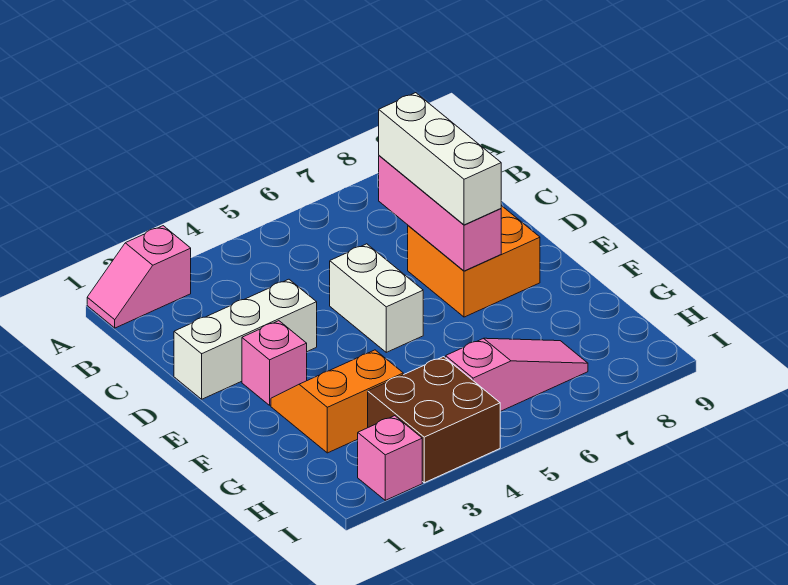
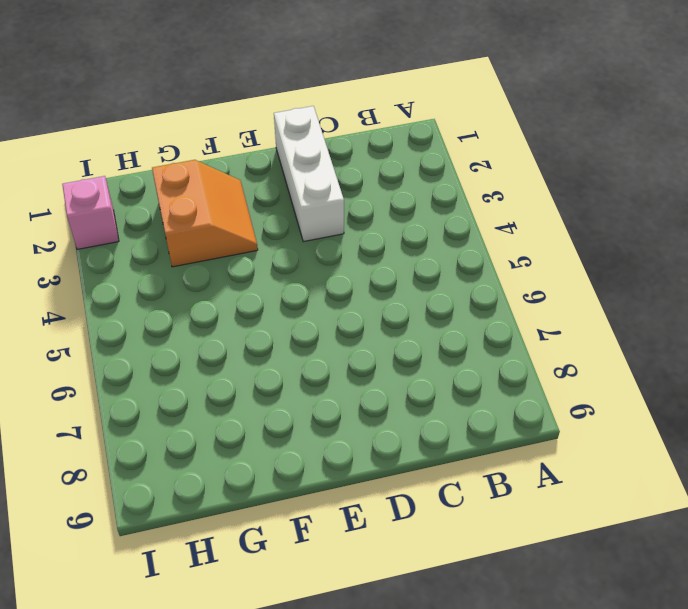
none -> pink 1x2 slope [87,226,191,328]
none -> white 1x2 brick [330,244,423,352]

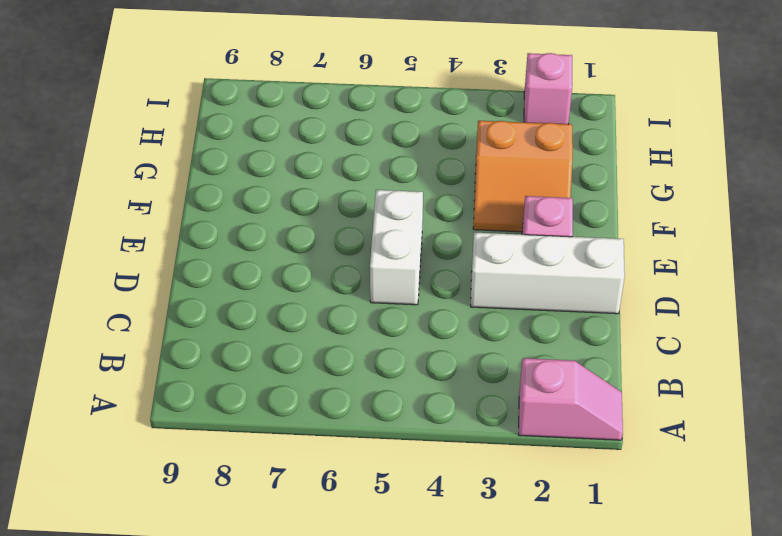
none -> orange 2x2 brick [408,206,540,317]
none -> brown 2x2 brick [368,357,500,483]

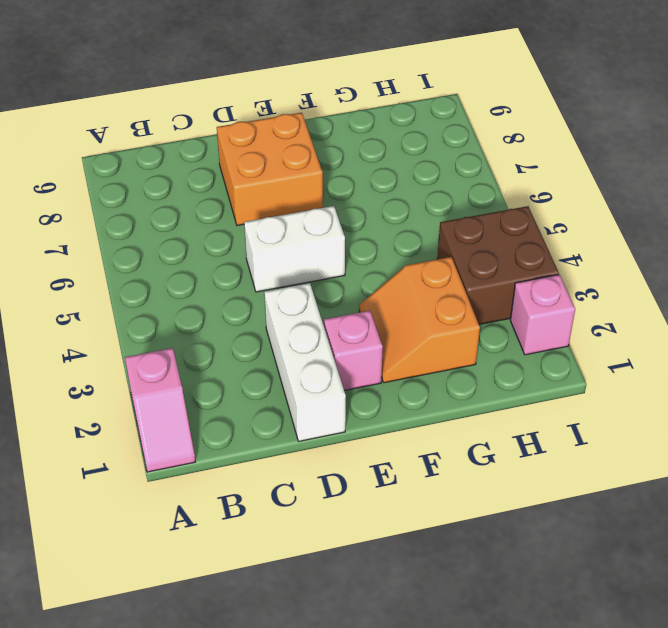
none -> pink 1x3 slope [446,338,588,411]
none -> pink 1x3 brick [379,156,501,271]

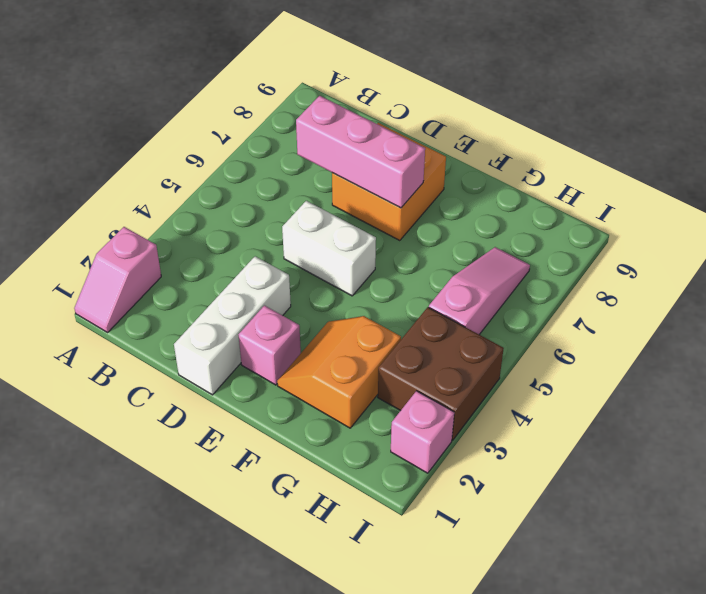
none -> white 1x3 brick [379,93,501,225]

